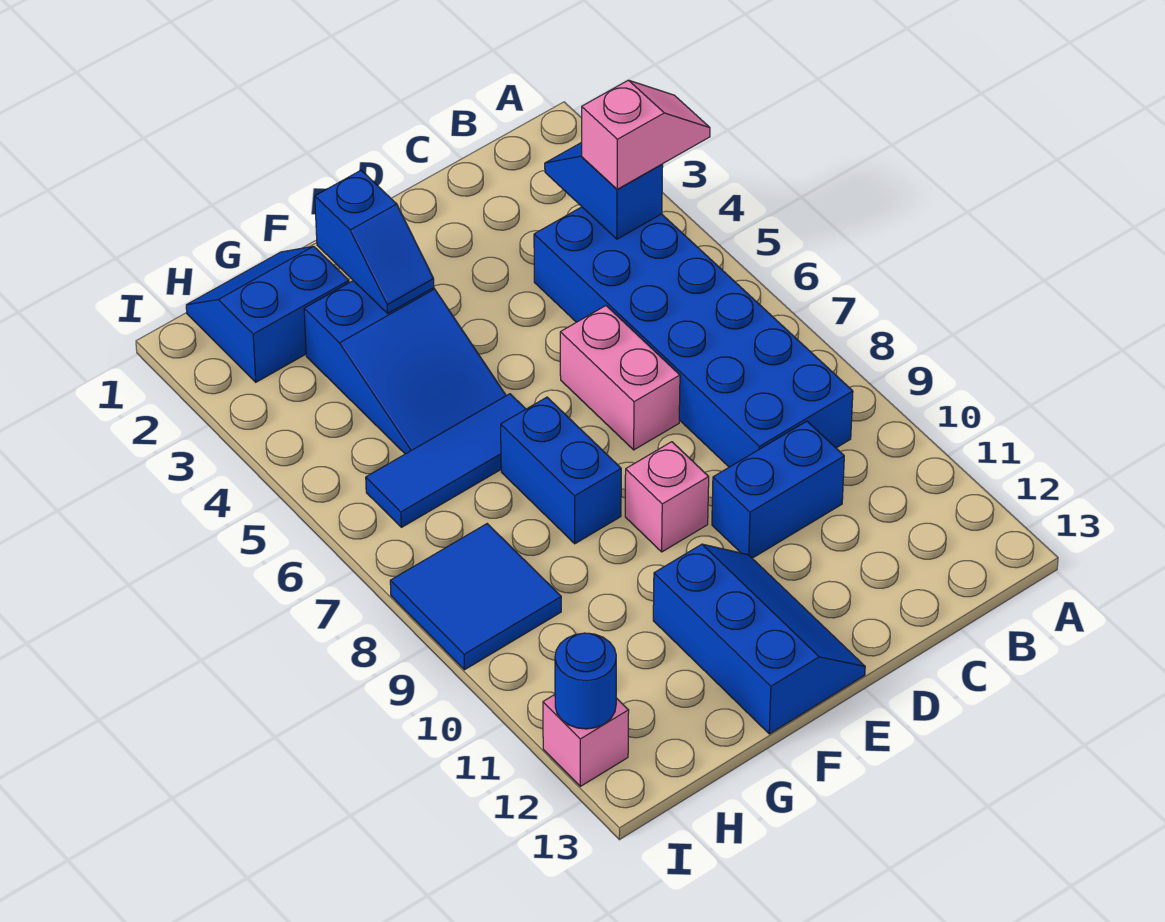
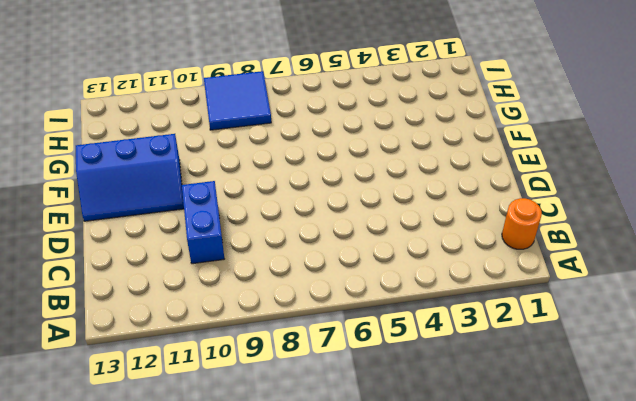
orange 1x1 round brick [502,198,542,249] -> none
none -> blue 2x6 brick [534,207,853,467]
none -> pink 1x2 brick [560,306,680,450]
none -> pink 1x1 brick [625,442,709,552]

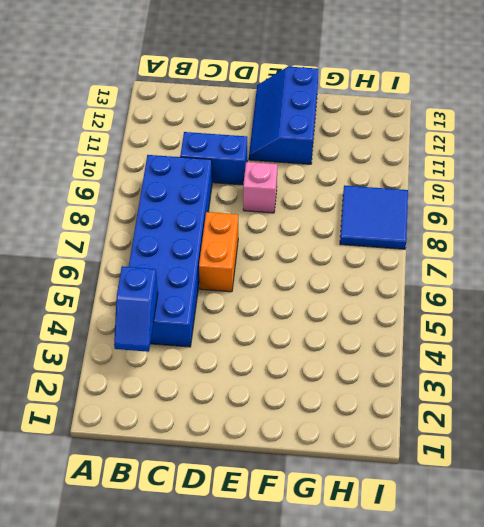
orange 1x2 brick [199,212,238,292] -> pink 1x2 brick [560,306,680,450]
none -> blue 2x3 slope [304,281,506,454]
none -> blue 1x3 tile [366,394,526,527]
none -> blue 1x2 brick [501,397,621,544]

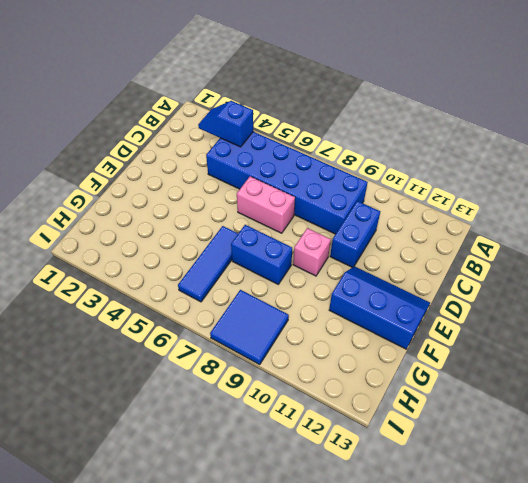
none -> blue 2x3 slope [304,281,506,454]
none -> blue 2x2 slope [186,246,349,382]
none -> pink 1x1 brick [543,695,629,786]

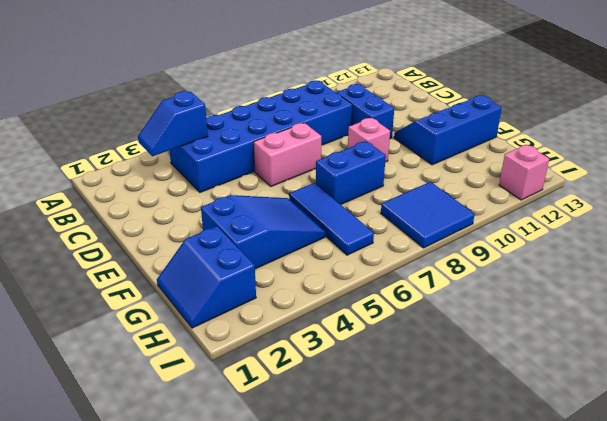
none -> blue 1x2 slope [315,170,434,313]
none -> blue 1x1 round brick [555,633,616,729]
none -> pink 1x2 slope [582,80,710,189]

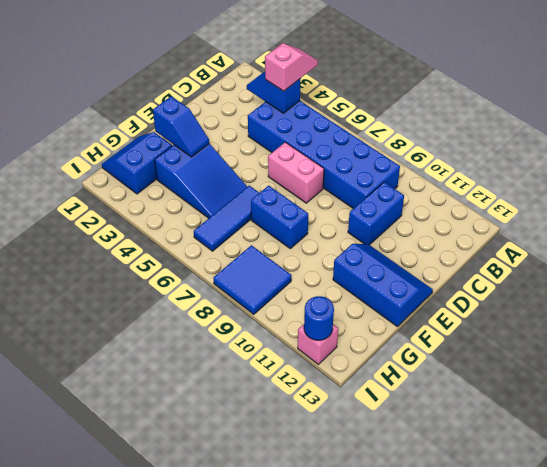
none -> pink 1x1 brick [625,442,709,552]

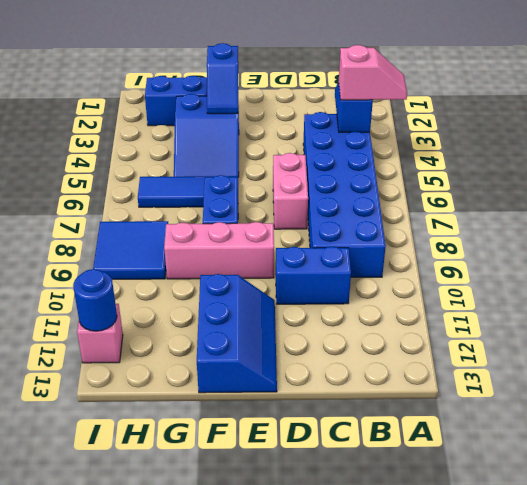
pink 1x3 brick [164,222,274,279] -> pink 1x1 brick [625,442,709,552]

